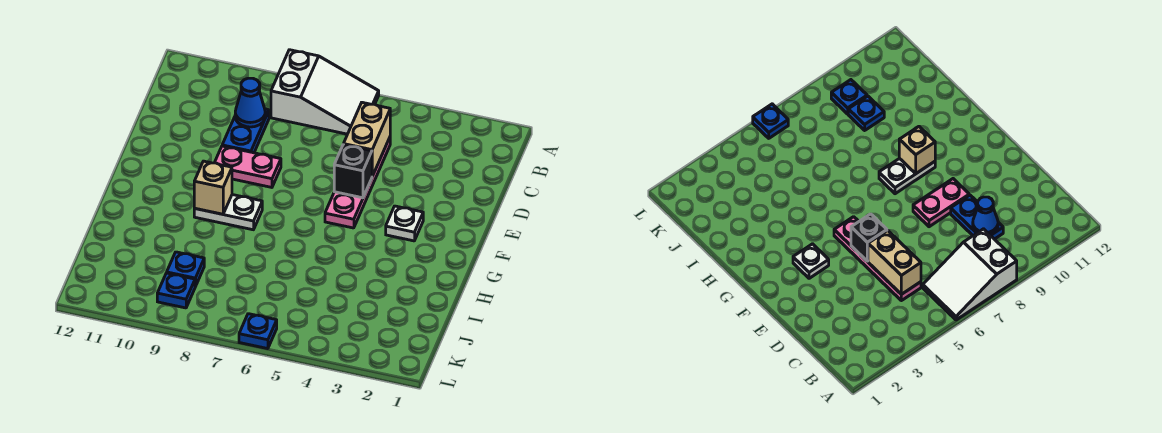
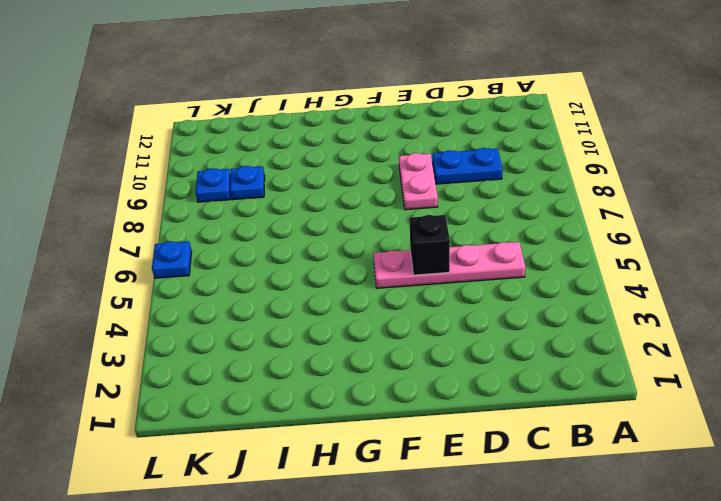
none -> white 2x3 slope [271,50,379,134]
none -> white 1x1 plate [386,206,423,241]
none -> white 1x2 plate [194,195,262,230]

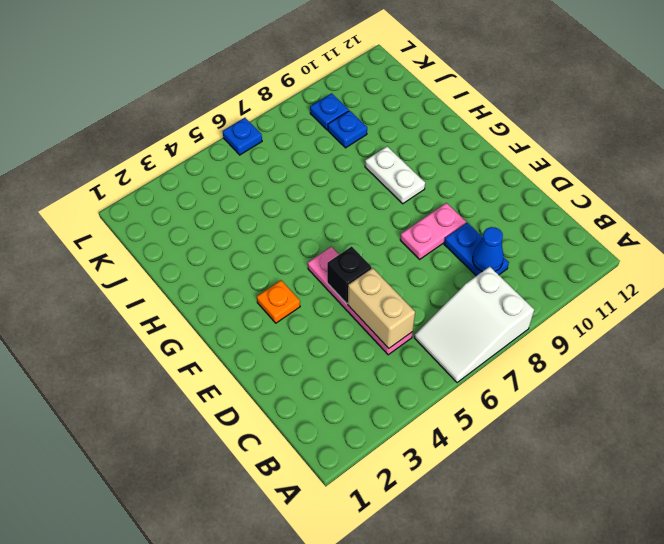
orange 1x1 plate [257,280,300,323] -> white 1x1 plate [386,206,423,241]
white 1x2 plate [365,146,425,204] -> white 1x2 plate turned to [194,195,262,230]
none -> tan 1x1 brick [194,161,232,214]

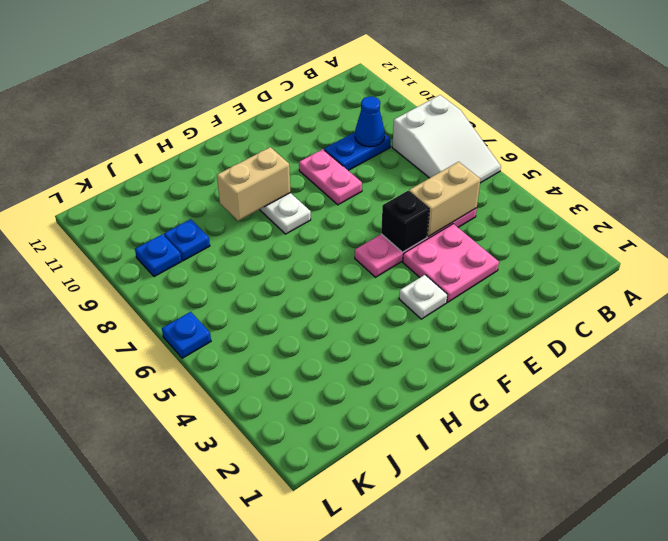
pink 2x2 plate [403,224,499,302] -> none
tan 1x2 brick [217,147,291,221] -> tan 1x1 brick [194,161,232,214]

